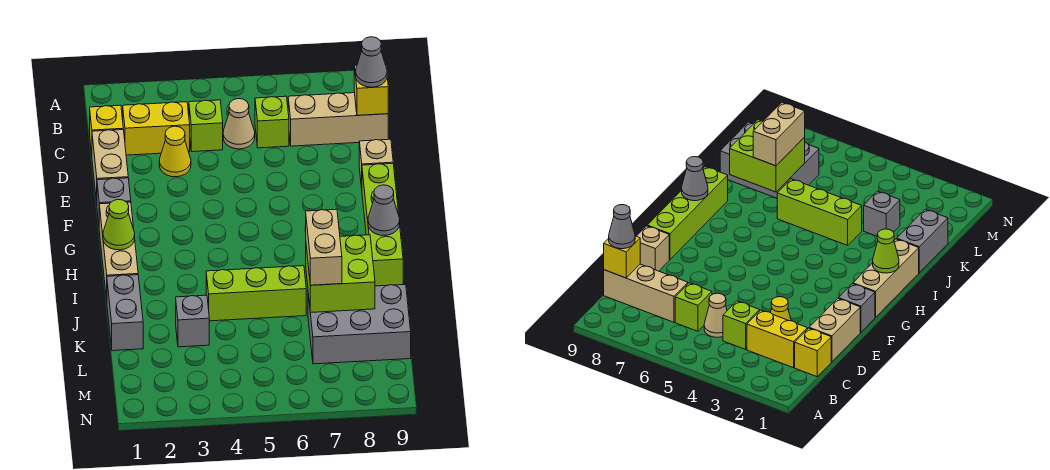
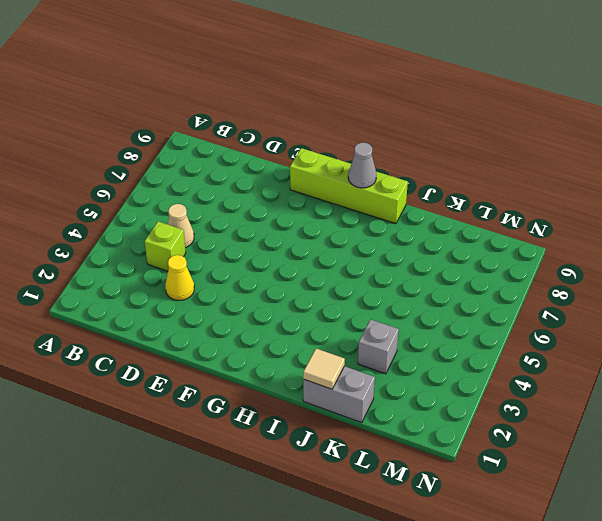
tan 1x1 tile [303,349,345,389] -> none
none -> yellow 1x1 brick [90,105,123,153]
none -> yellow 1x2 brick [123,102,190,155]
none -> lime 1x1 brick [255,96,289,148]

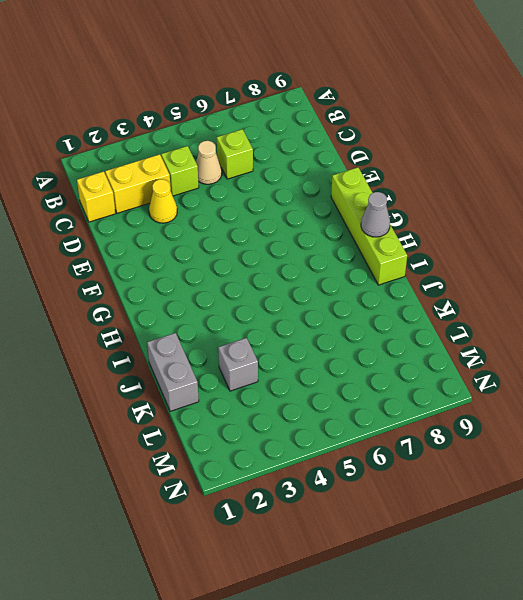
none -> tan 1x3 brick [288,93,388,146]
none -> tan 1x2 brick [92,130,128,202]
none -> tan 1x1 brick [359,139,393,188]

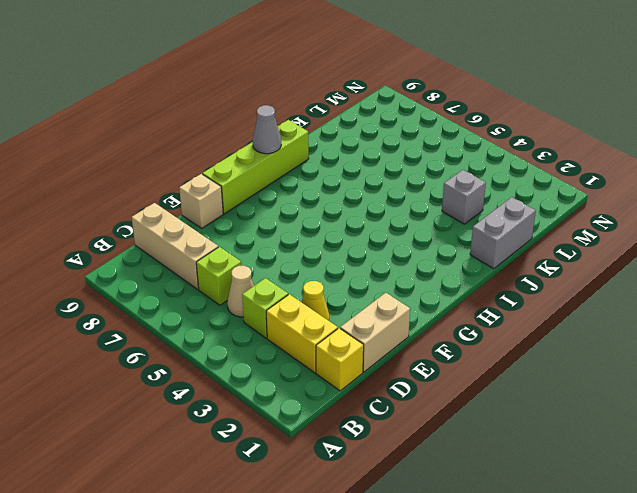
none -> grey 1x1 brick [97,178,131,222]
none -> tan 1x3 brick [99,202,138,300]
none -> lime 1x3 brick [206,266,306,321]

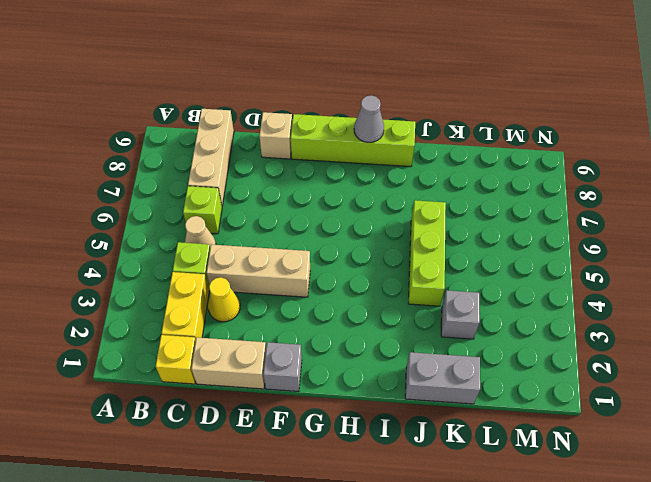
tan 1x3 brick [207,244,310,297] -> tan 1x3 brick moved to [99,202,138,300]
none -> grey 2x3 brick [308,284,411,364]
none -> yellow 1x1 brick [354,64,388,115]
none -> lime 1x1 cone [103,199,135,250]

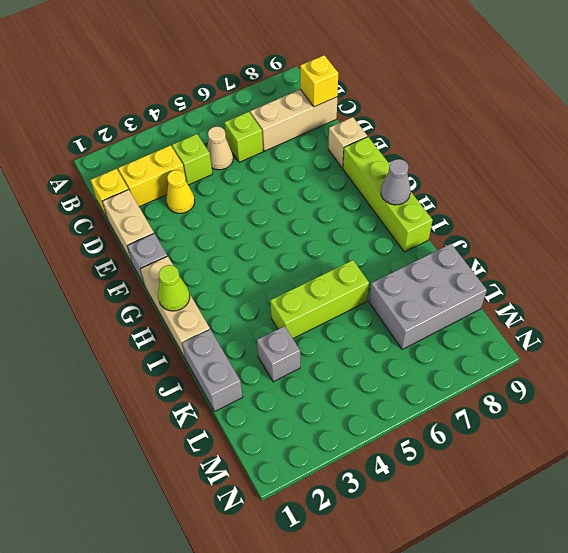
none -> lime 2x2 brick [306,235,375,313]
none -> grey 1x1 cone [356,37,387,87]
none -> tan 1x2 brick [306,209,342,285]

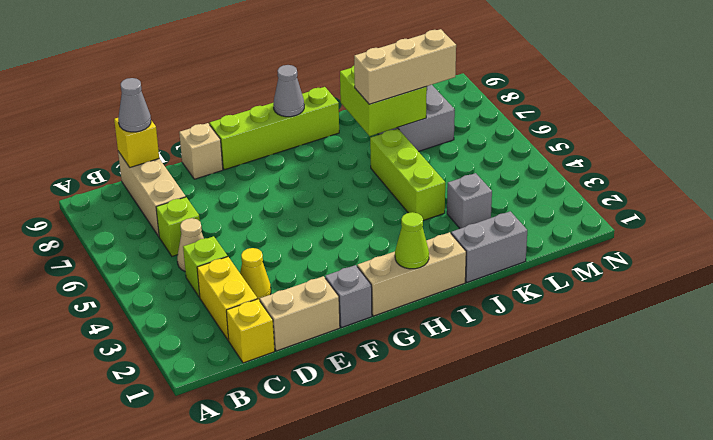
tan 1x3 brick [354,29,456,104] -> tan 1x2 brick [306,209,342,285]

